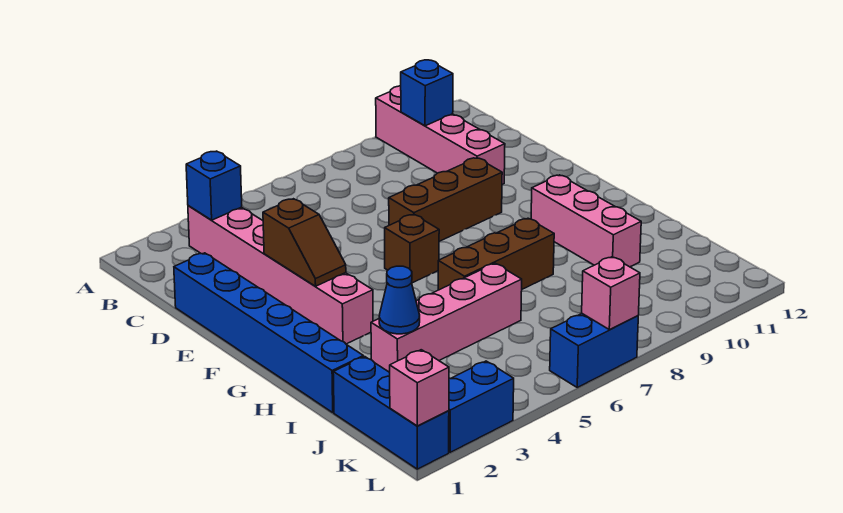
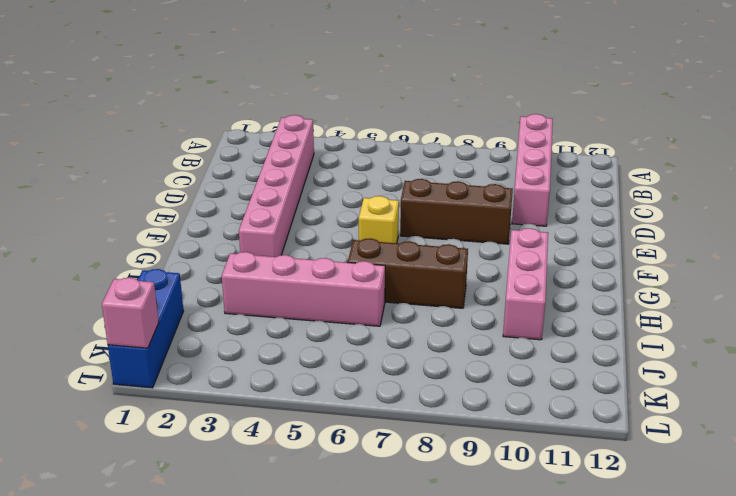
yellow 1x1 brick [359,196,399,243] -> brown 1x1 brick [385,214,439,283]
none -> blue 1x6 brick [174,253,363,412]
none -> blue 1x2 brick [449,361,514,452]
none -> blue 1x2 brick [550,313,638,387]

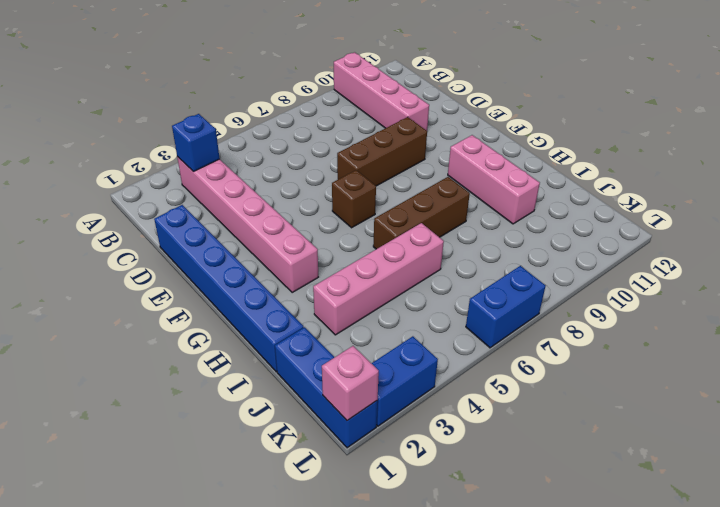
none -> blue 1x1 brick [401,60,453,126]
none -> brown 1x2 slope [263,199,346,286]
none -> blue 1x1 cone [379,266,420,334]

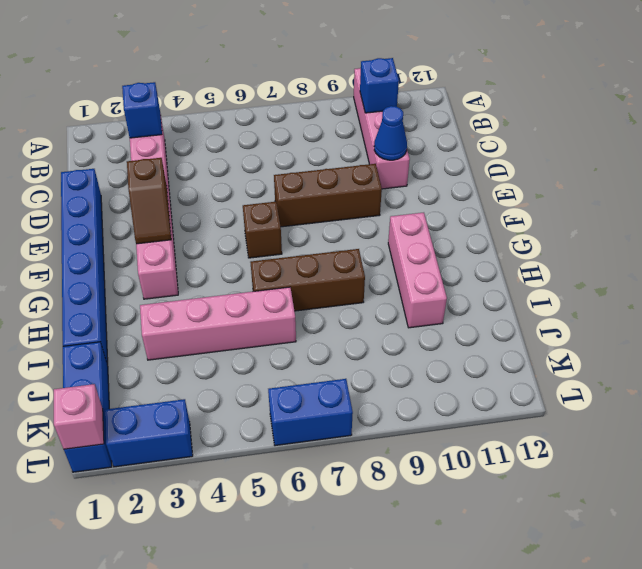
blue 1x1 cone [374,106,407,160] -> blue 1x1 cone moved to [379,266,420,334]
none -> pink 1x1 brick [582,257,640,330]

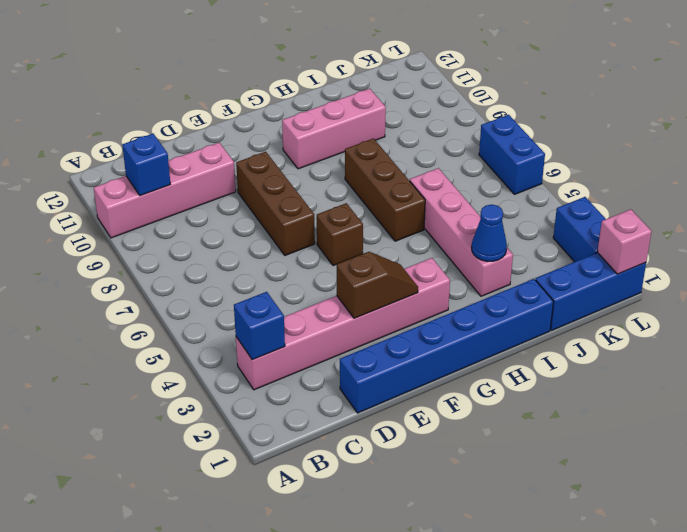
none -> pink 1x1 brick [582,257,640,330]

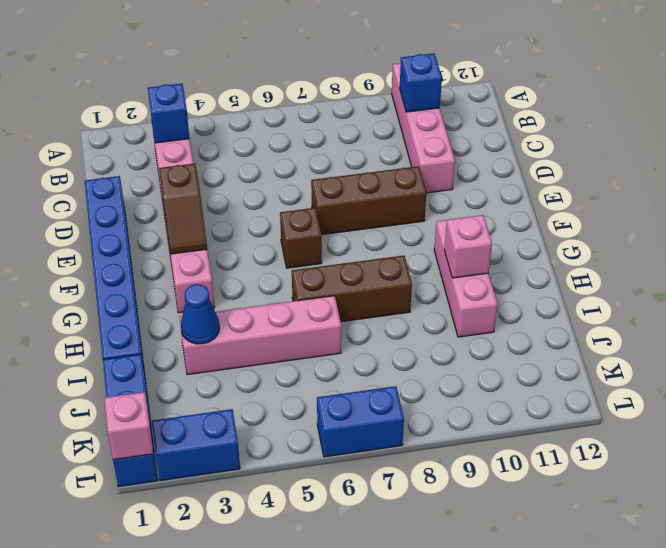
pink 1x1 brick [444,215,492,278] -> pink 1x1 brick moved to [582,257,640,330]

